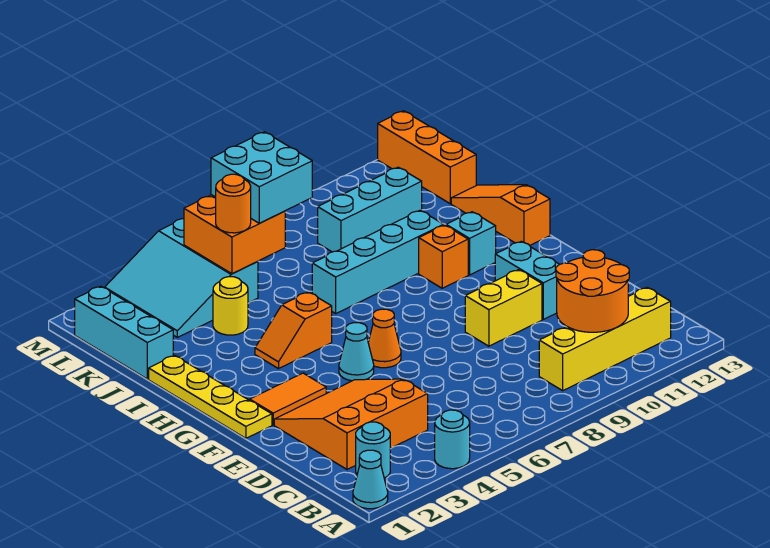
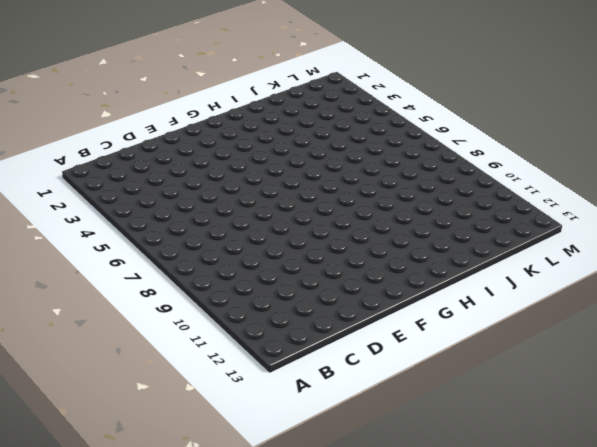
none -> cyan 1x1 cone [353,450,388,509]
none -> cyan 1x1 round brick [435,410,470,469]
none -> cyan 1x1 round brick [356,422,390,478]

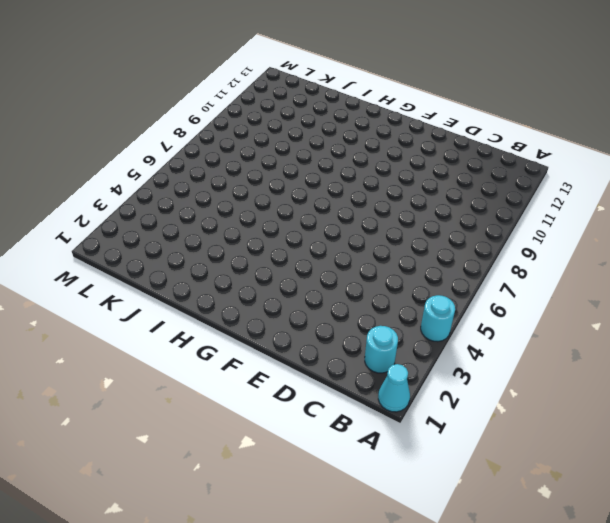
none -> yellow 1x4 brick [539,287,671,391]
none -> orange 3x3 slope [274,379,428,469]
none -> yellow 1x2 brick [465,270,542,346]

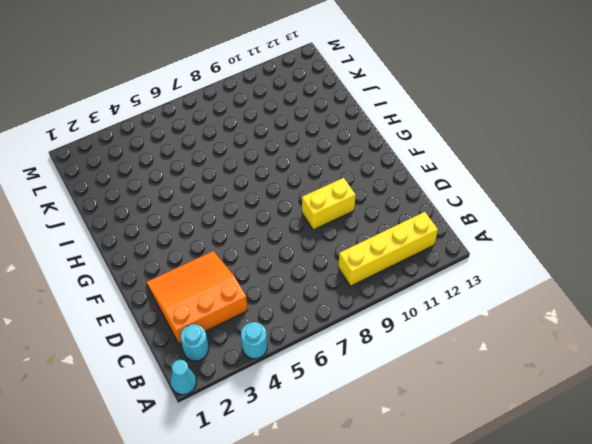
none -> cyan 1x2 brick [495,241,559,319]
none -> yellow 1x4 plate [149,355,272,438]
none -> orange 1x2 tile [250,373,326,425]

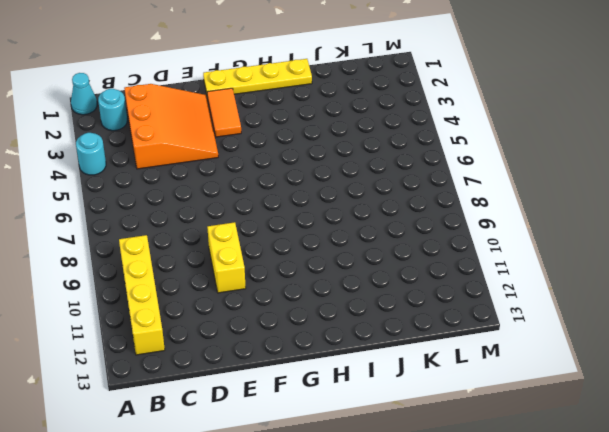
none -> cyan 1x2 brick [495,241,559,319]
none -> cyan 1x1 cone [339,323,374,381]
none -> orange 1x1 cone [368,309,401,368]

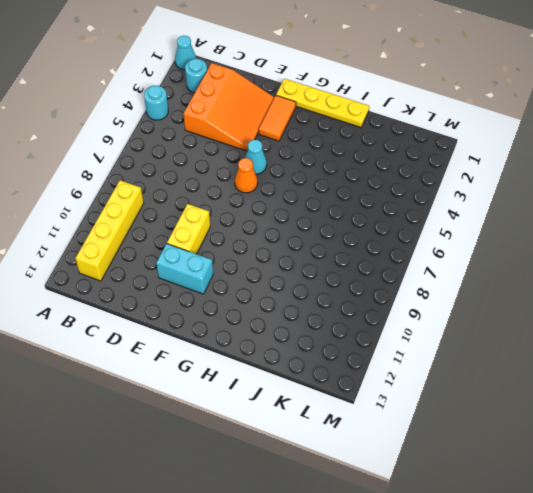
none -> orange 1x2 slope [255,292,332,369]
none -> orange 1x1 brick [419,225,468,288]
none -> cyan 1x1 brick [446,212,496,275]

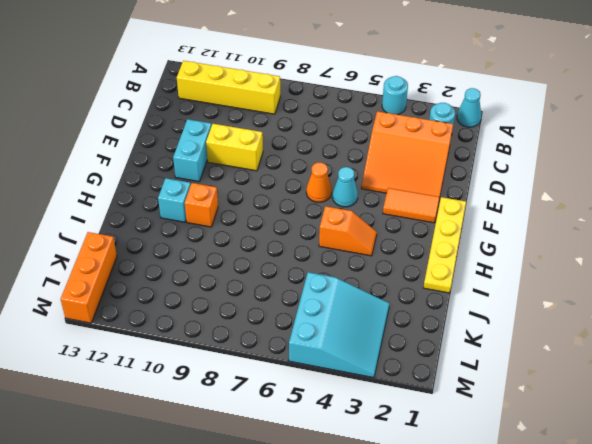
none -> orange 1x3 slope [451,185,550,245]
none -> cyan 1x4 brick [312,210,444,313]
none -> cyan 1x3 brick [75,286,173,379]

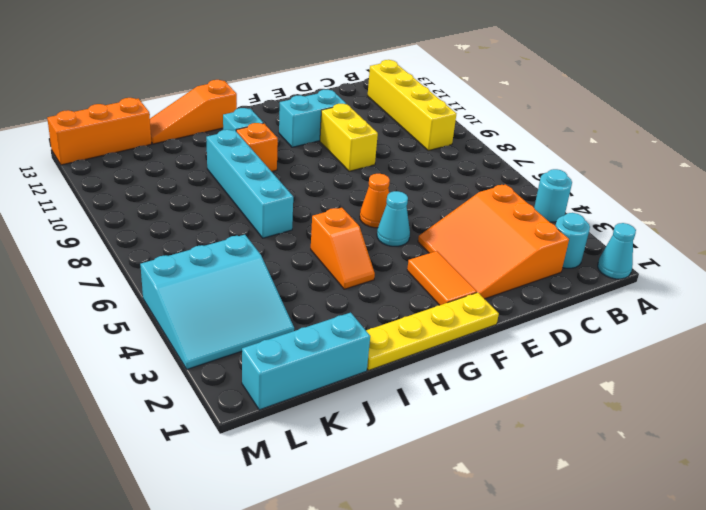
none -> yellow 1x1 round brick [213,277,248,335]
none -> cyan 1x3 brick [318,167,422,252]
none -> orange 2x2 round brick [556,250,629,332]

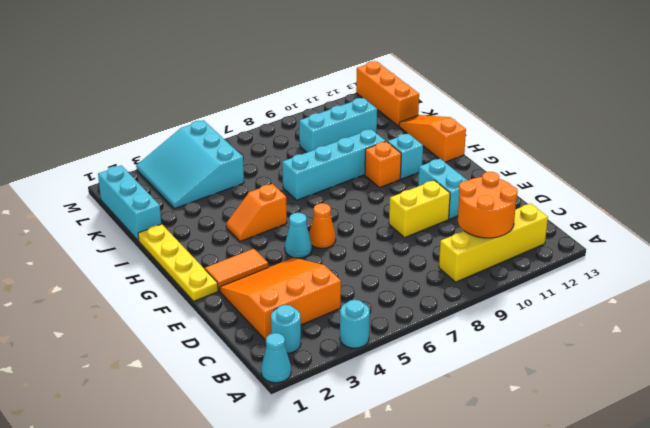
none -> yellow 1x1 round brick [213,277,248,335]
none -> orange 2x2 brick [184,195,285,274]
none -> orange 1x1 round brick [216,174,251,233]

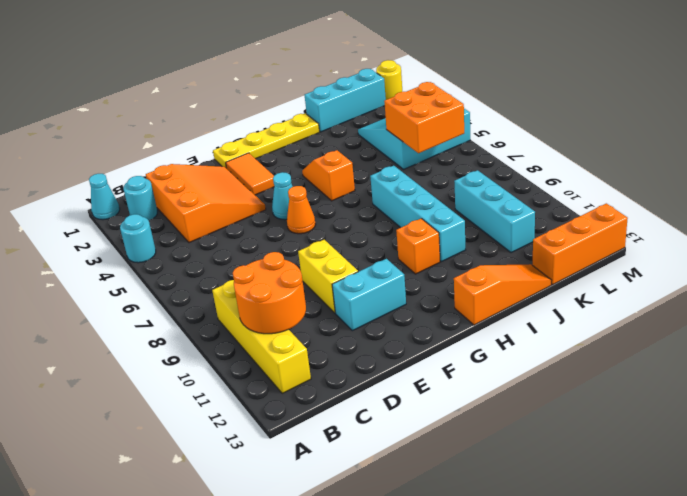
yellow 1x1 round brick [376,60,402,100] -> yellow 1x1 round brick moved to [213,277,248,335]
none -> cyan 1x1 brick [446,212,496,275]
none -> orange 1x1 round brick [216,174,251,233]
none -> cyan 2x2 brick [211,132,312,223]

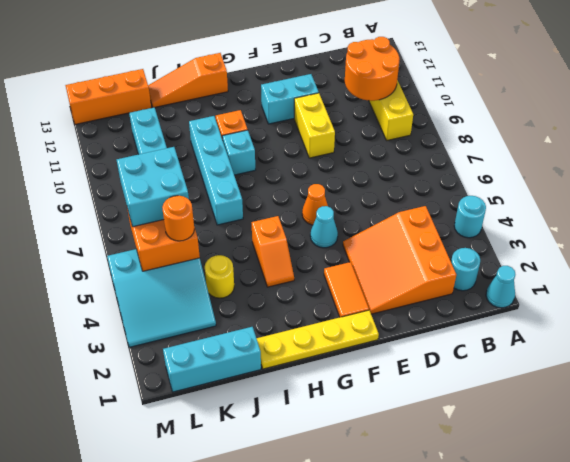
cyan 1x1 brick [222,130,255,175] -> cyan 1x1 brick moved to [446,212,496,275]

